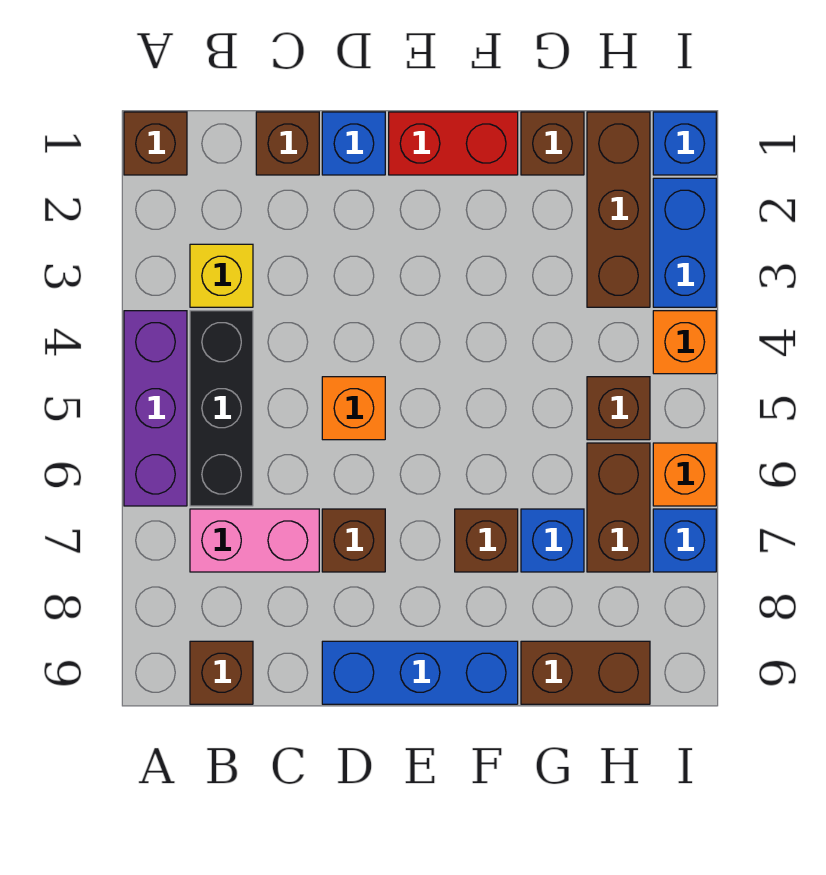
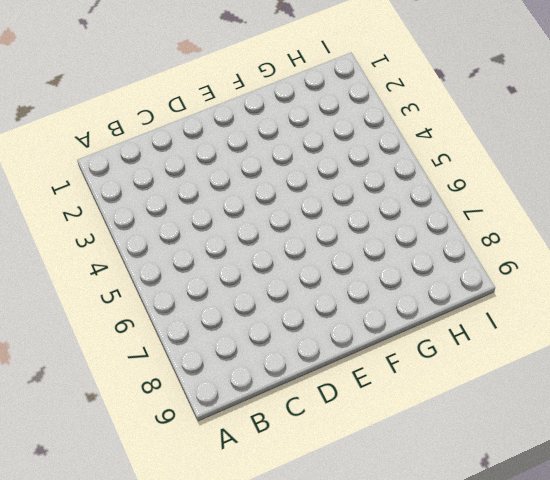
none -> brown 1x1 brick [124,112,187,175]
none -> purple 1x3 brick [124,311,187,506]
none -> yellow 1x1 brick [190,244,253,307]

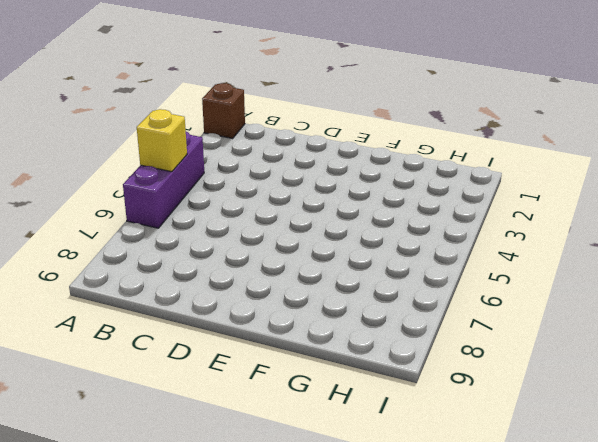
yellow 1x1 brick [137,109,187,172] -> yellow 1x1 brick moved to [190,244,253,307]
none -> black 1x3 brick [190,311,253,506]
none -> pink 1x2 brick [190,509,319,572]
none -> brown 1x1 brick [190,641,253,704]

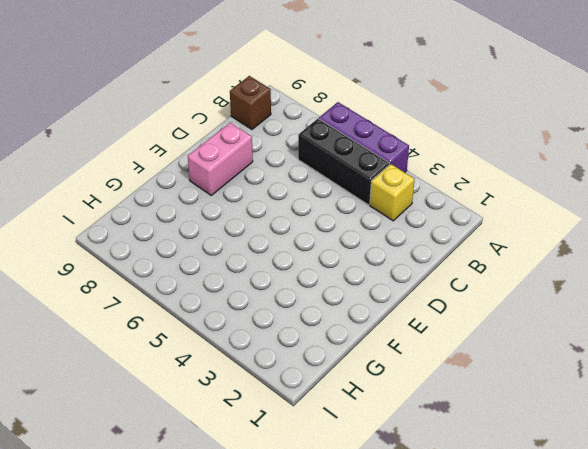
pink 1x2 brick [188,123,253,195] -> pink 1x2 brick moved to [190,509,319,572]
none -> brown 1x1 brick [124,112,187,175]
none -> brown 1x1 brick [256,112,319,175]
none -> blue 1x1 brick [322,112,385,175]

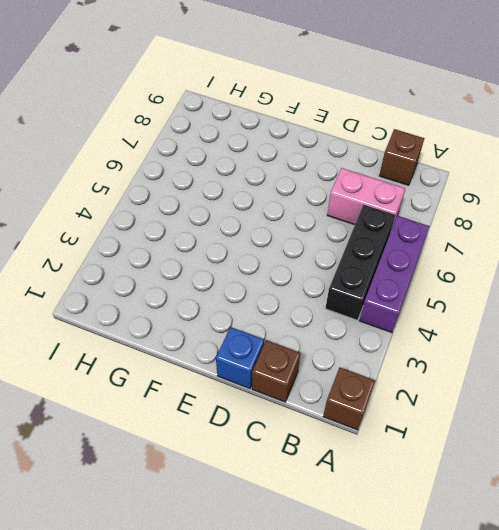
none -> yellow 1x1 brick [190,244,253,307]
none -> orange 1x1 brick [322,377,385,440]
none -> brown 1x1 brick [322,509,385,572]

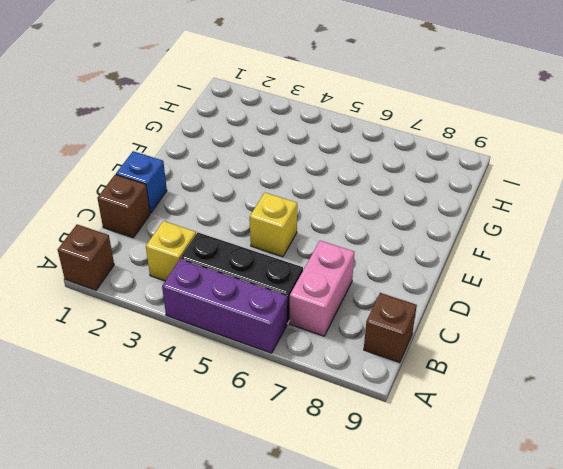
yellow 1x1 brick [250,193,297,257] -> orange 1x1 brick [322,377,385,440]
none -> brown 1x1 brick [322,509,385,572]
none -> blue 1x3 brick [322,641,518,704]
none -> red 1x2 brick [389,112,518,175]

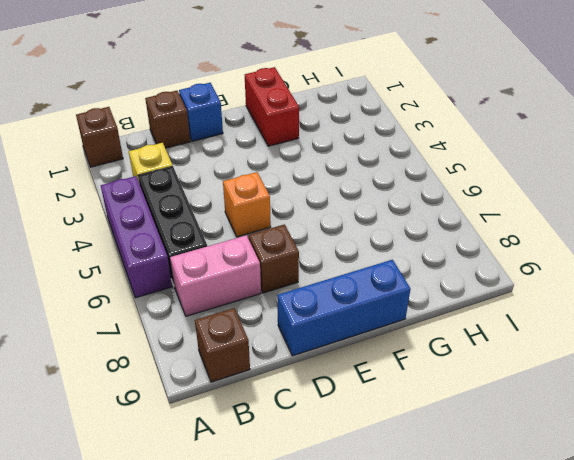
red 1x2 brick [245,67,299,146] -> red 1x2 brick turned to [389,112,518,175]
none -> brown 1x1 brick [455,509,518,572]
none -> brown 1x1 brick [521,112,584,175]
none -> blue 1x1 brick [521,509,584,572]

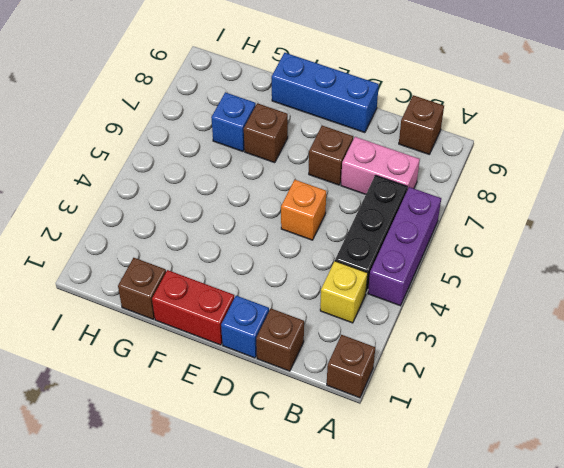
none -> brown 1x2 brick [521,641,650,704]
none -> brown 1x3 brick [587,112,650,307]
none -> brown 1x1 brick [587,377,650,440]

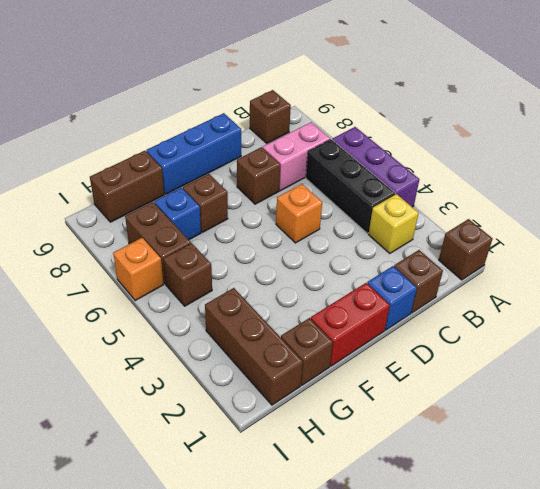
none -> blue 1x1 brick [653,112,716,175]
none -> blue 1x2 brick [653,178,716,307]
none -> orange 1x1 brick [653,311,716,374]

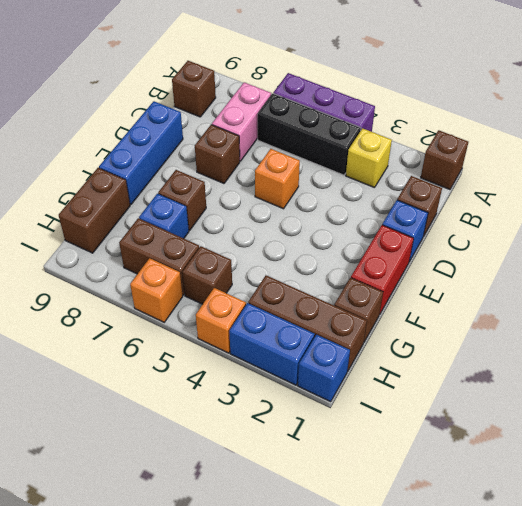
none -> blue 1x1 brick [653,509,716,572]

